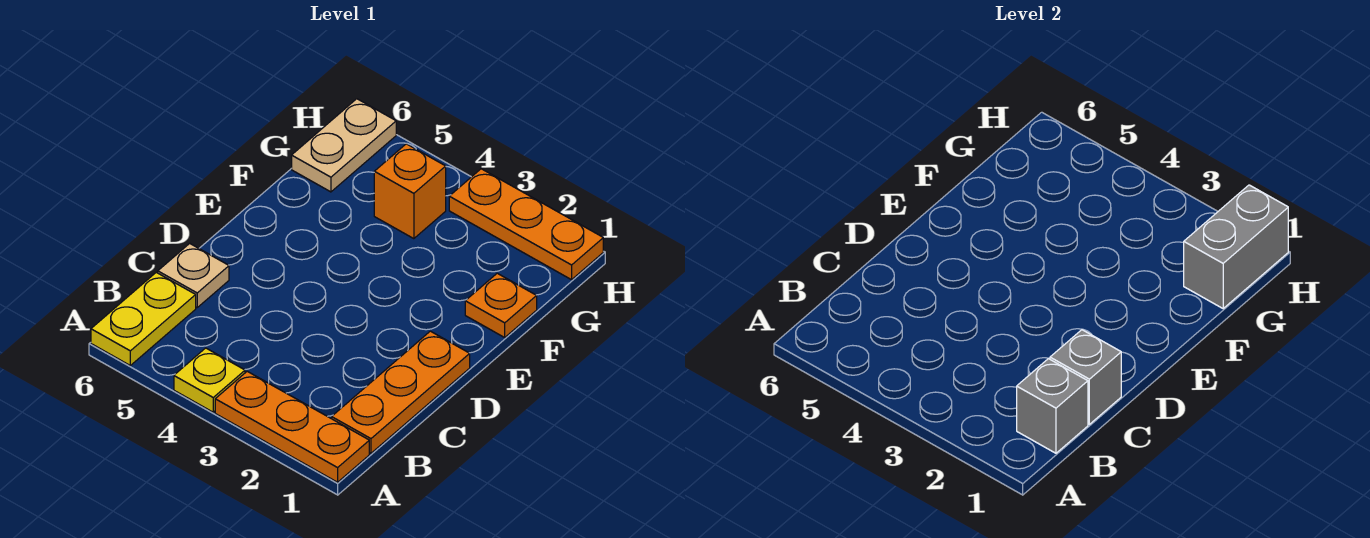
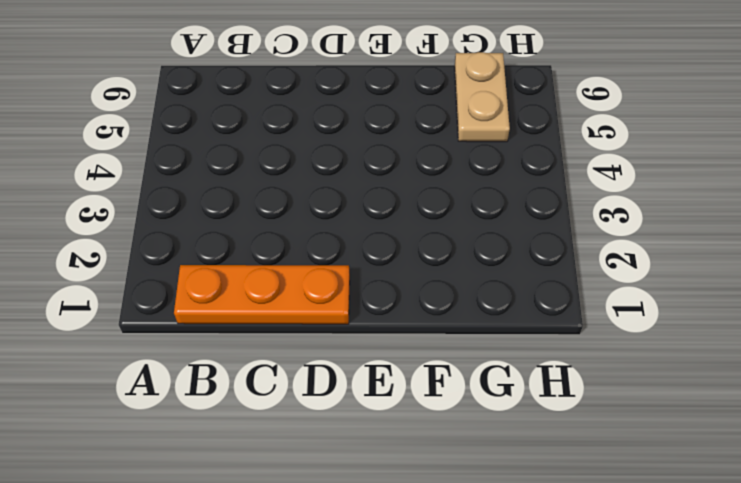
tan 1x2 plate [455,52,510,142] -> tan 1x2 plate turned to [292,99,396,192]
none -> orange 1x3 plate [215,371,369,482]
none -> yellow 1x1 plate [174,348,245,412]
none -> yellow 1x2 plate [91,272,196,365]

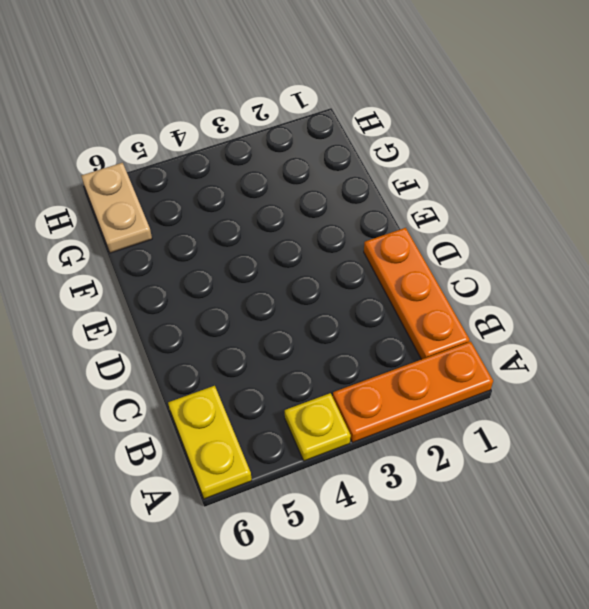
none -> tan 1x1 plate [158,243,229,307]
none -> orange 1x1 plate [465,273,537,337]
none -> orange 1x1 brick [374,144,446,239]

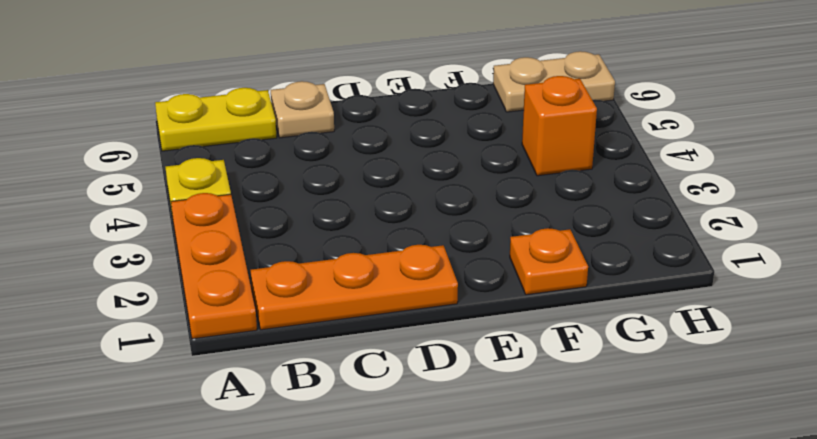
none -> orange 1x3 plate [449,169,603,280]
none -> grey 1x1 brick [1017,359,1088,453]
none -> grey 1x1 brick [1050,330,1121,424]

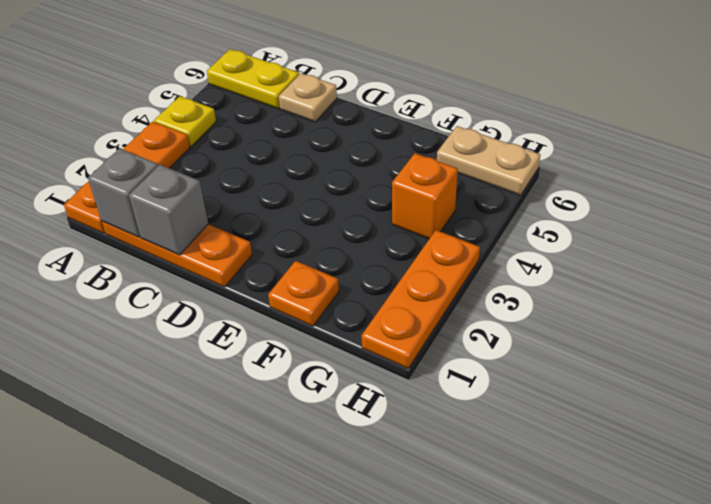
none -> grey 1x2 brick [1184,185,1288,308]

